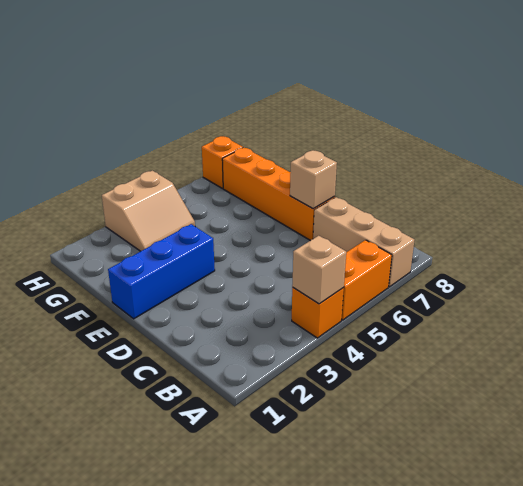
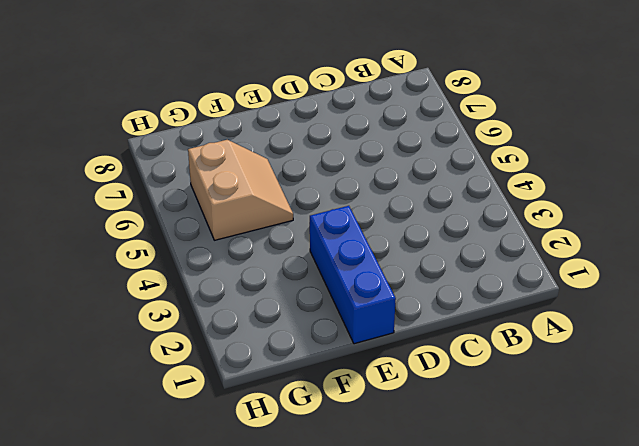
tan 2x2 slope [188,140,293,240] -> tan 2x2 slope moved to [102,171,195,251]
none -> orange 1x1 brick [292,288,344,338]
none -> orange 1x2 brick [341,240,392,320]

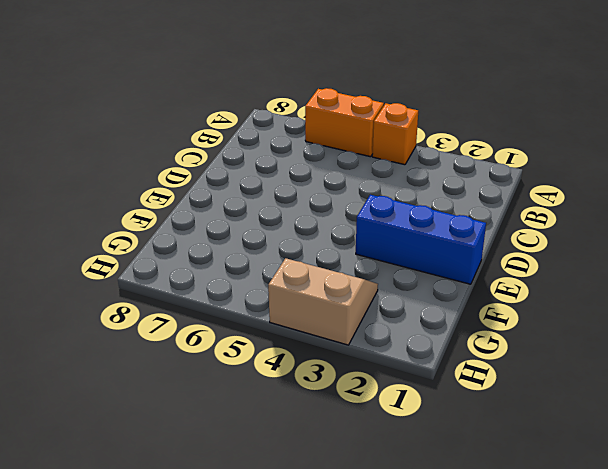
none -> tan 1x3 brick [313,197,414,287]
none -> orange 1x4 brick [222,148,335,241]

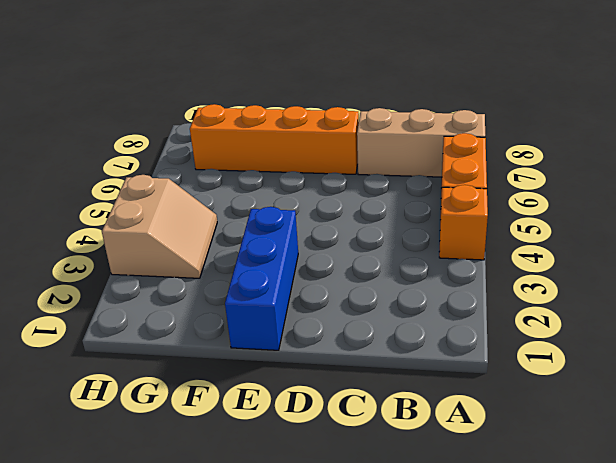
none -> orange 1x1 brick [202,136,243,188]
none -> tan 1x1 brick [292,236,346,304]

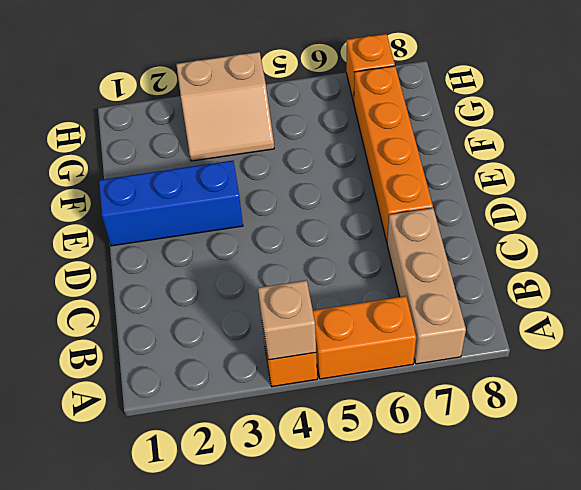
none -> tan 1x1 brick [290,151,337,209]

